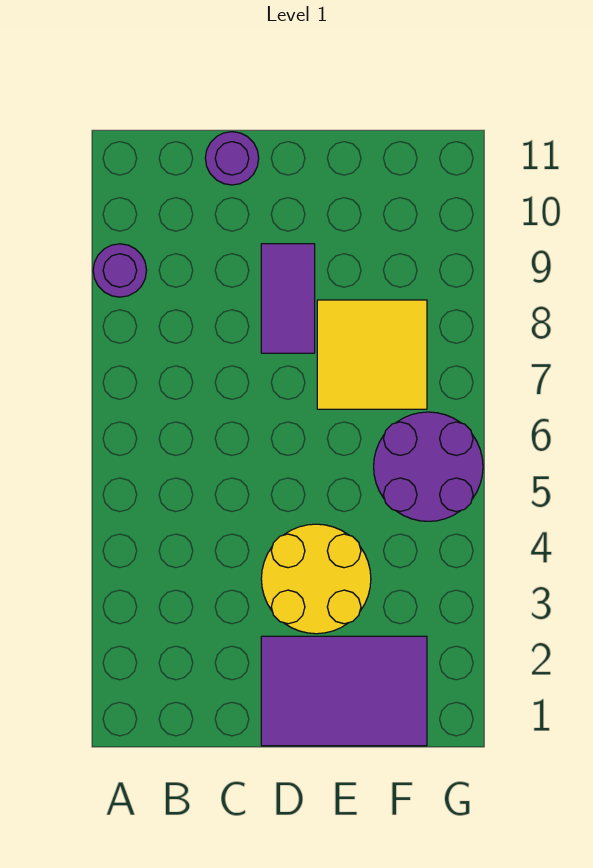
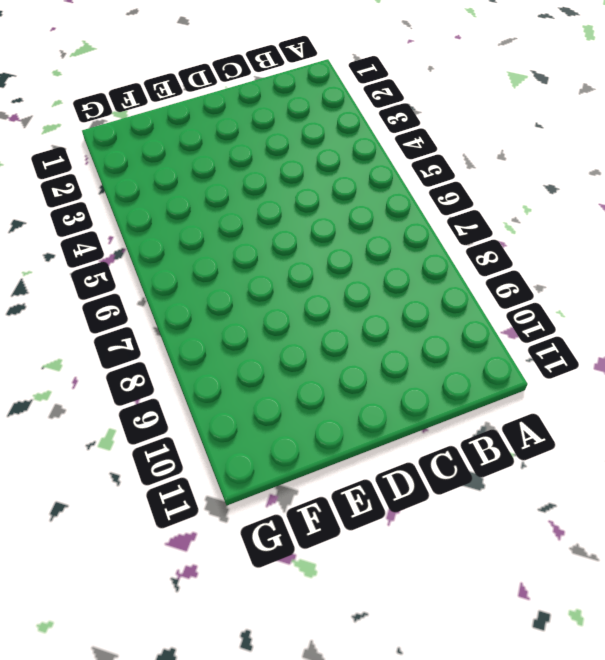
none -> purple 1x1 round brick [93,244,147,297]
none -> purple 1x1 round brick [205,132,259,185]

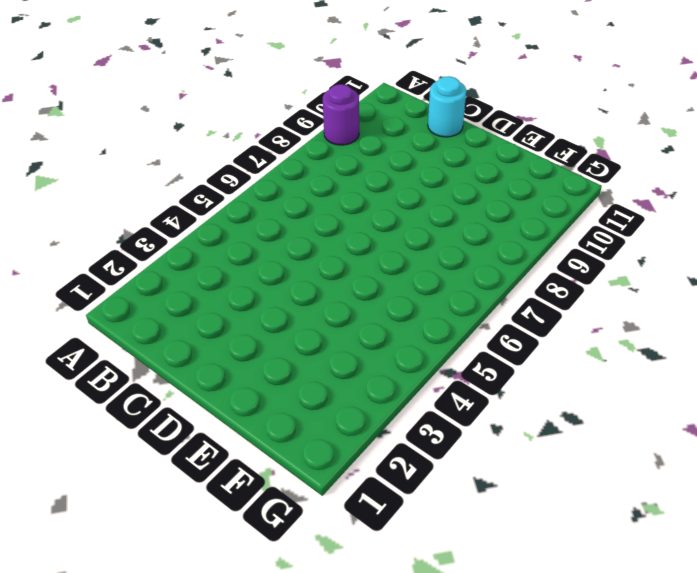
cyan 1x1 round brick [428,76,466,137] -> purple 1x1 round brick [205,132,259,185]
none -> purple 2x3 tile [261,636,427,746]
none -> yellow 2x2 round brick [261,524,371,634]

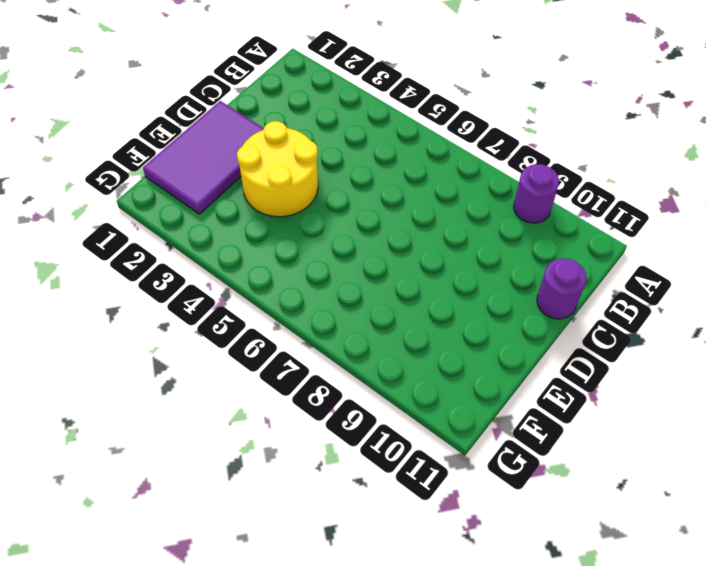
none -> purple 1x2 tile [261,244,315,353]
none -> yellow 2x2 tile [317,300,427,409]

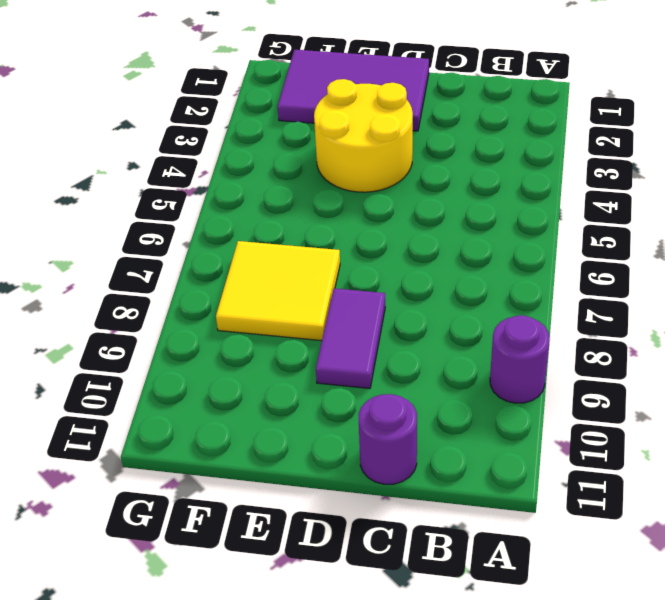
none -> purple 2x2 round brick [374,412,483,521]

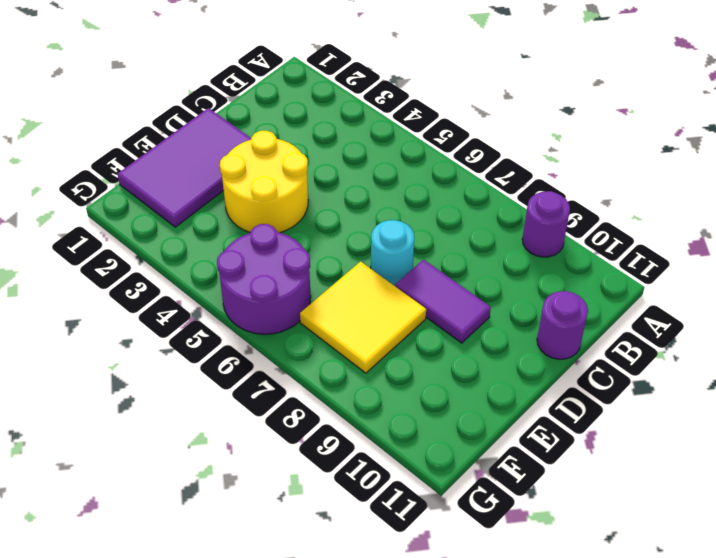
cyan 1x1 round brick [371,220,414,286] -> none

